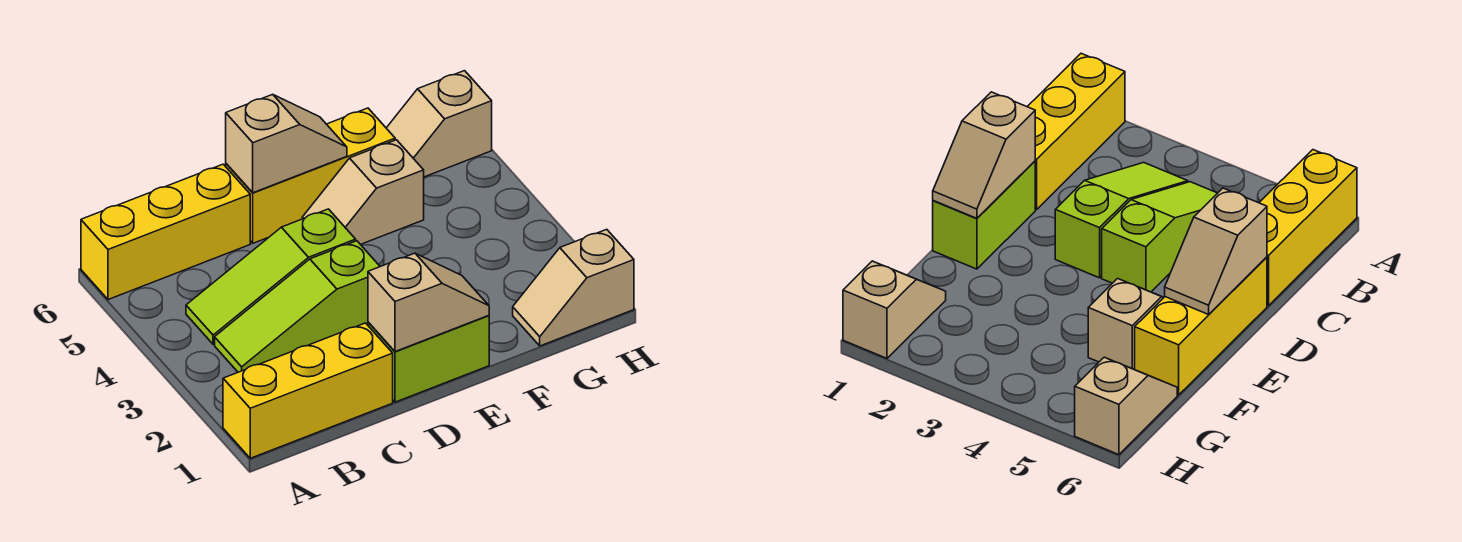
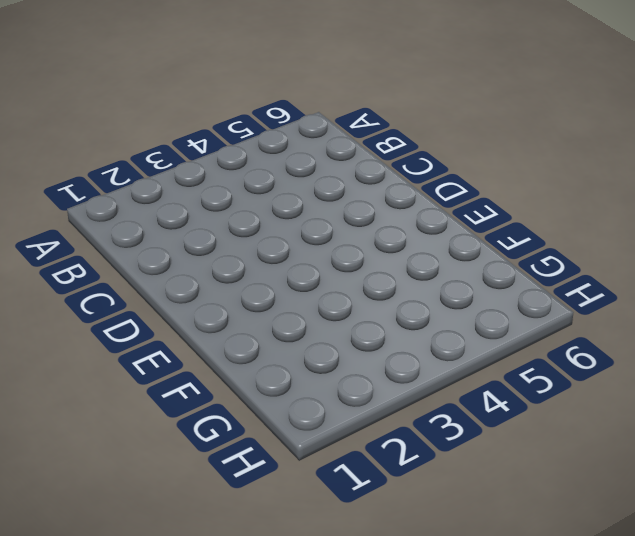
none -> yellow 1x3 brick [223,323,393,458]
none -> yellow 1x3 brick [81,164,250,300]

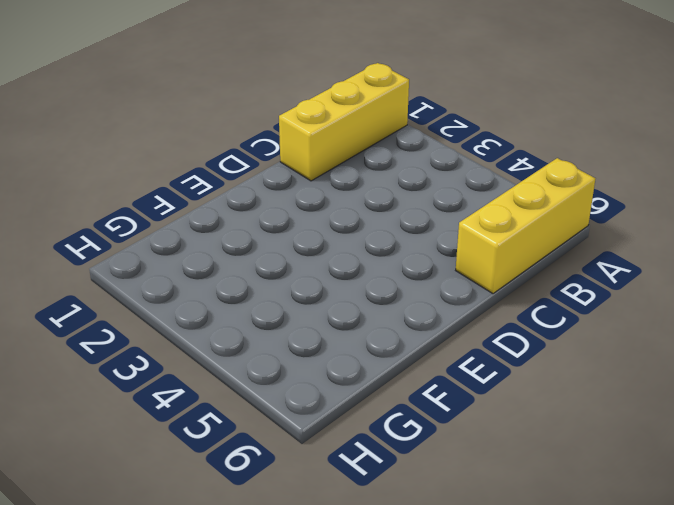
none -> lime 1x3 slope [215,241,380,372]
none -> lime 1x3 slope [186,209,356,344]

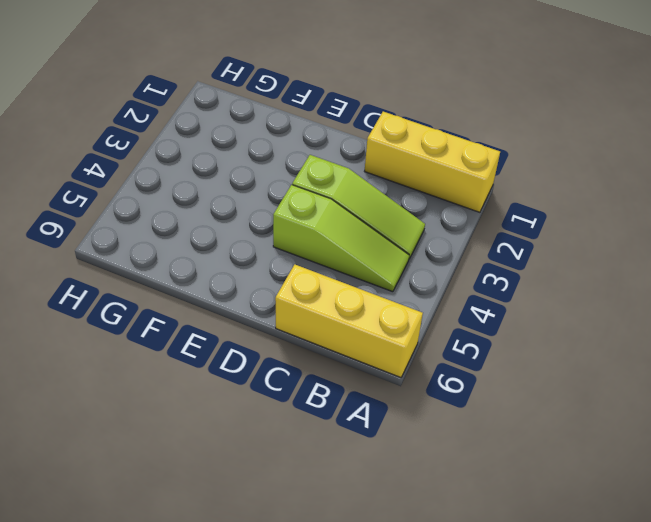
none -> lime 1x2 brick [368,315,489,402]
none -> yellow 1x3 brick [226,108,395,243]

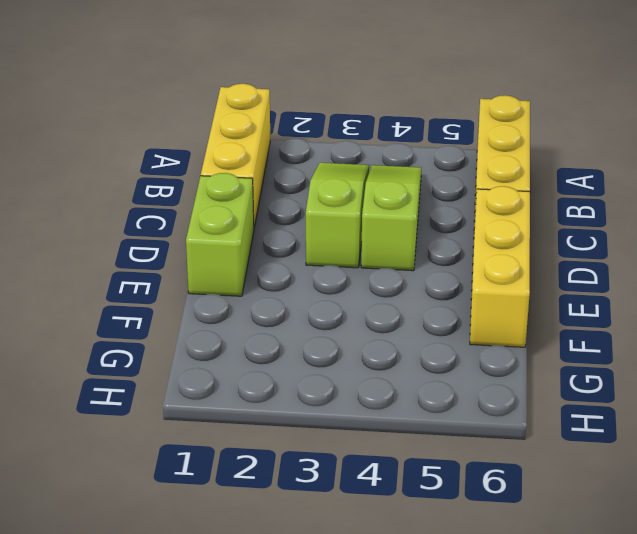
none -> tan 1x2 slope [302,140,424,245]
none -> tan 1x2 slope [513,229,634,346]

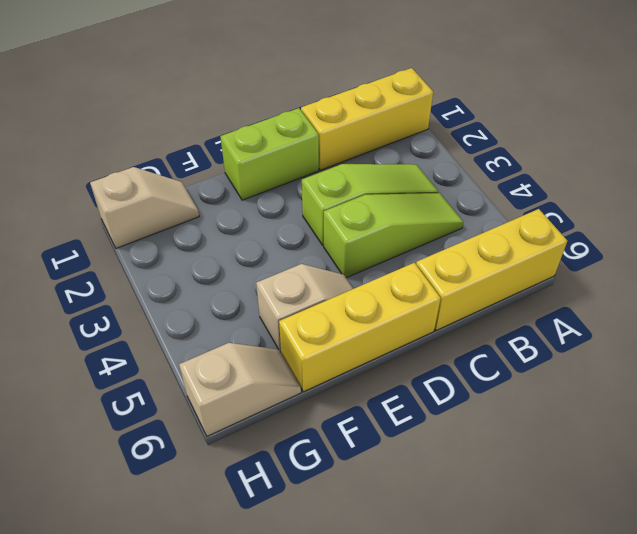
none -> tan 1x2 slope [368,253,489,352]
none -> tan 1x2 slope [226,94,347,193]

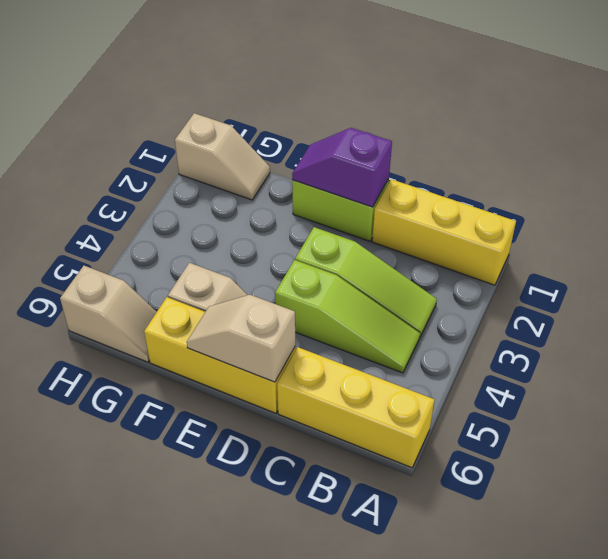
purple 1x2 slope [292,128,392,207] -> tan 1x2 slope [368,253,489,352]

